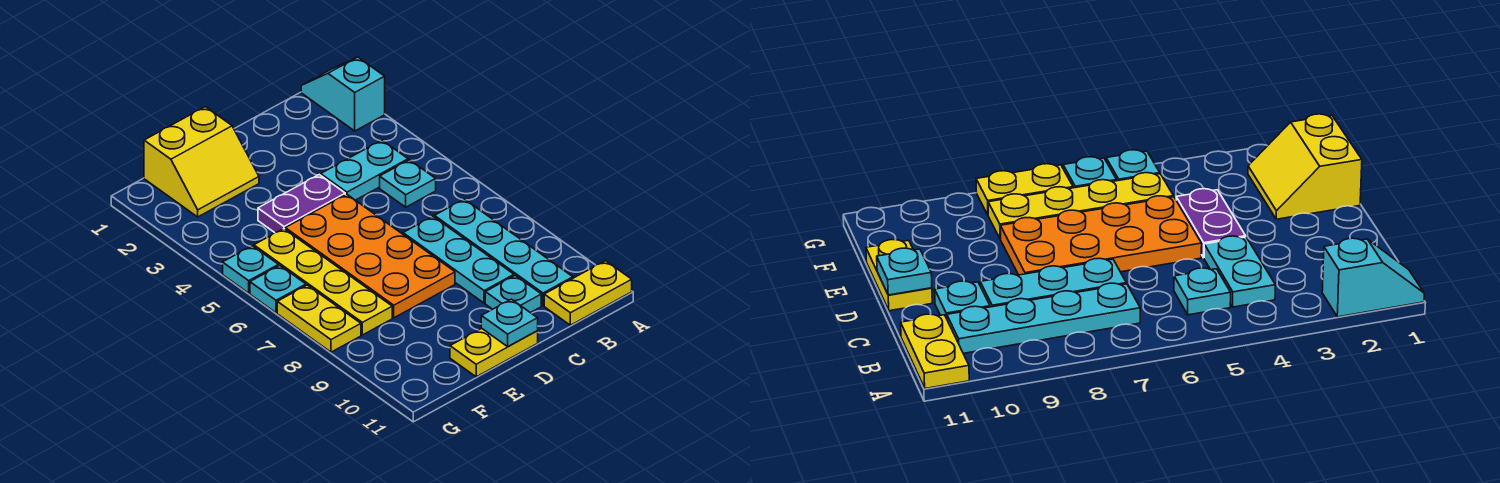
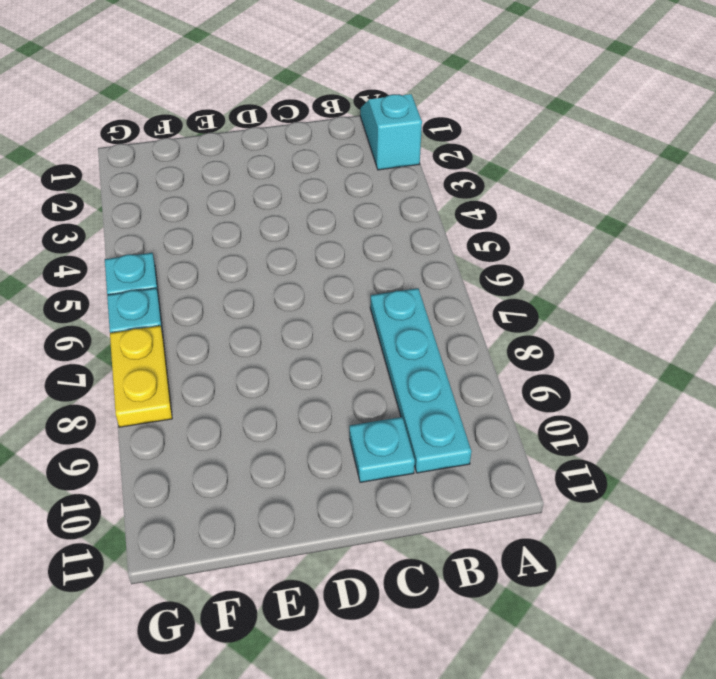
none -> yellow 1x2 plate [544,261,632,325]
none -> cyan 1x2 plate [321,140,408,200]
none -> cyan 1x1 plate [380,160,436,207]

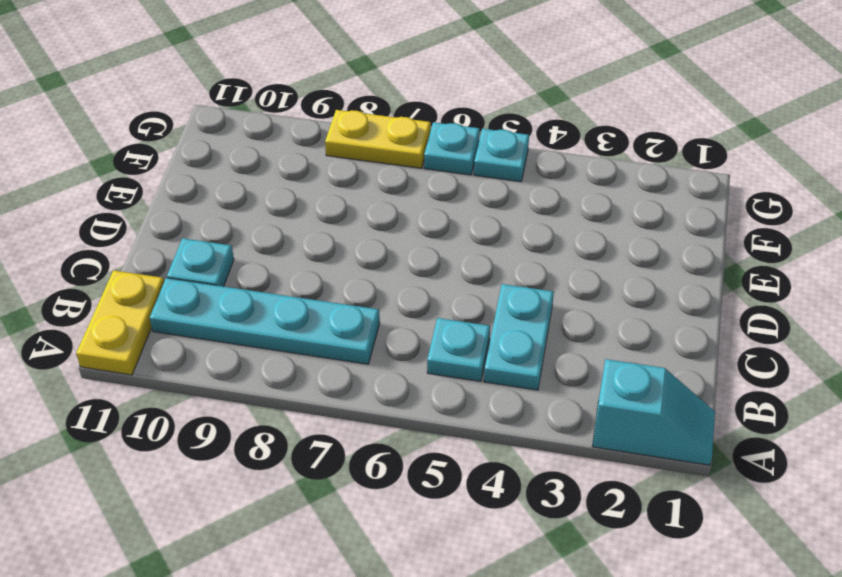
none -> cyan 1x3 plate [403,217,514,303]
none -> purple 1x2 plate [258,175,345,233]
none -> orange 2x4 plate [285,194,455,318]

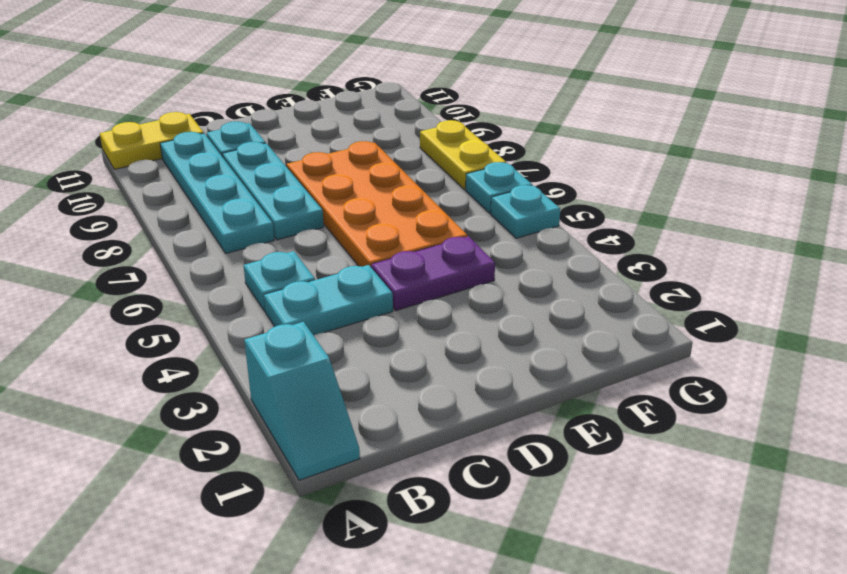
none -> yellow 1x2 plate [450,328,538,377]
none -> yellow 2x2 slope [144,107,259,217]
none -> yellow 1x4 plate [254,229,392,335]

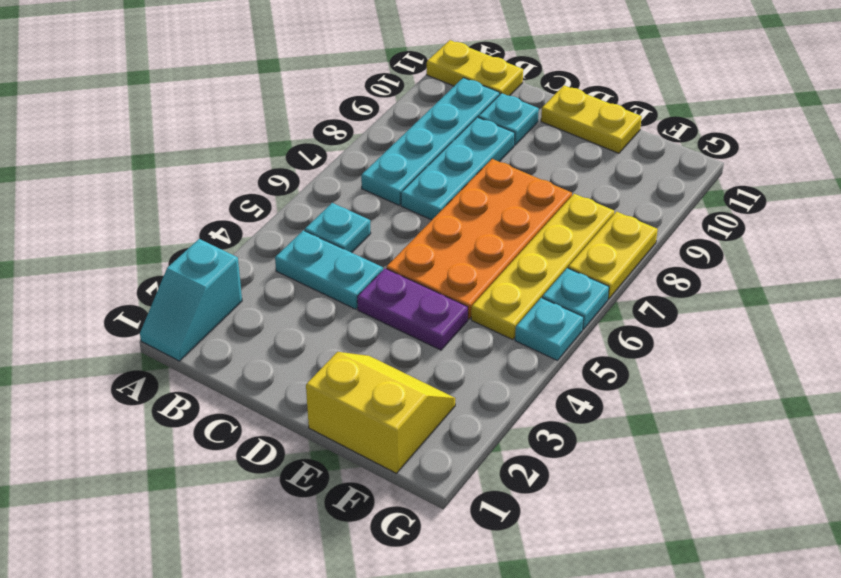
none -> cyan 1x1 plate [481,299,538,347]

